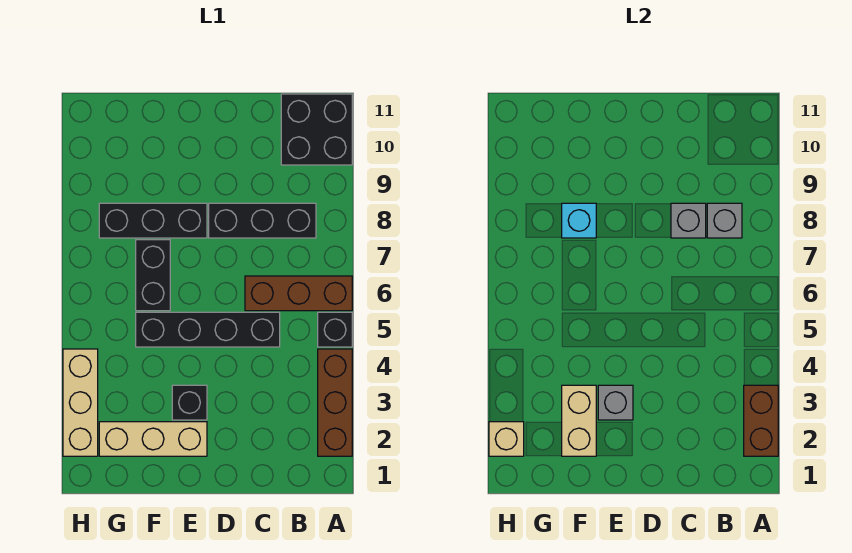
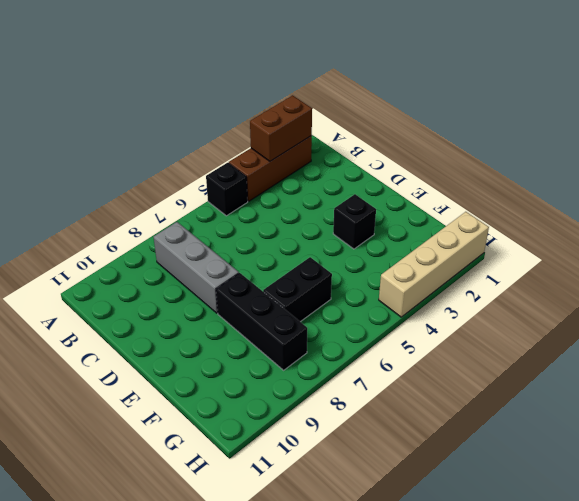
grey 1x3 brick [154,222,239,313] -> black 1x3 brick [209,203,316,238]
tan 1x4 brick [379,212,489,317] -> tan 1x3 brick [63,349,98,456]
none -> brown 1x3 brick [245,276,352,311]
none -> black 2x2 brick [281,94,352,165]
none -> black 1x4 brick [136,312,280,347]

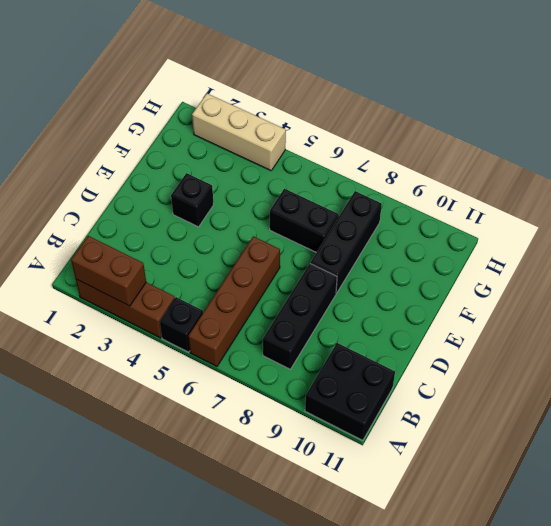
brown 1x4 brick [188,236,280,367] -> brown 1x3 brick [245,276,352,311]
none -> black 1x4 brick [136,312,280,347]
none -> tan 1x3 brick [99,422,207,456]
none -> grey 1x1 brick [707,203,742,238]

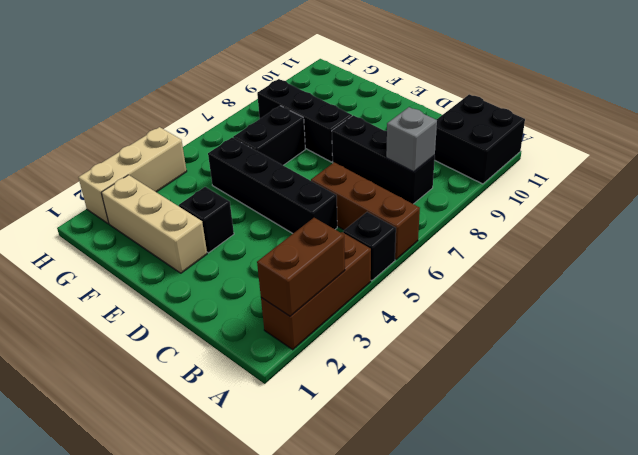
none -> grey 1x1 brick [671,203,706,238]
none -> grey 1x1 brick [598,385,633,420]
none -> tan 1x2 brick [562,385,596,456]

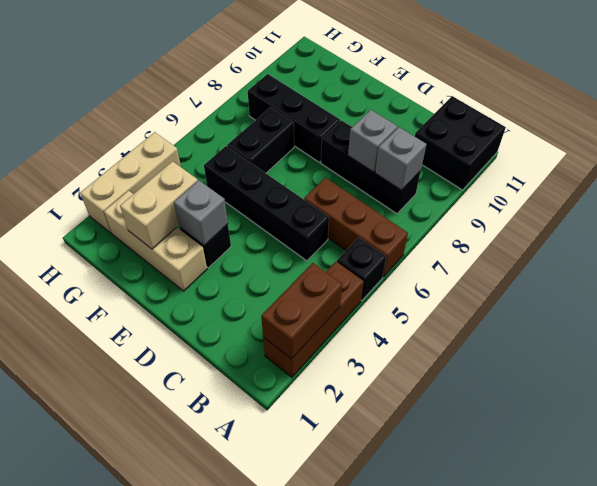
none -> cyan 1x1 brick [562,203,596,238]
none -> tan 1x1 brick [489,422,524,456]

